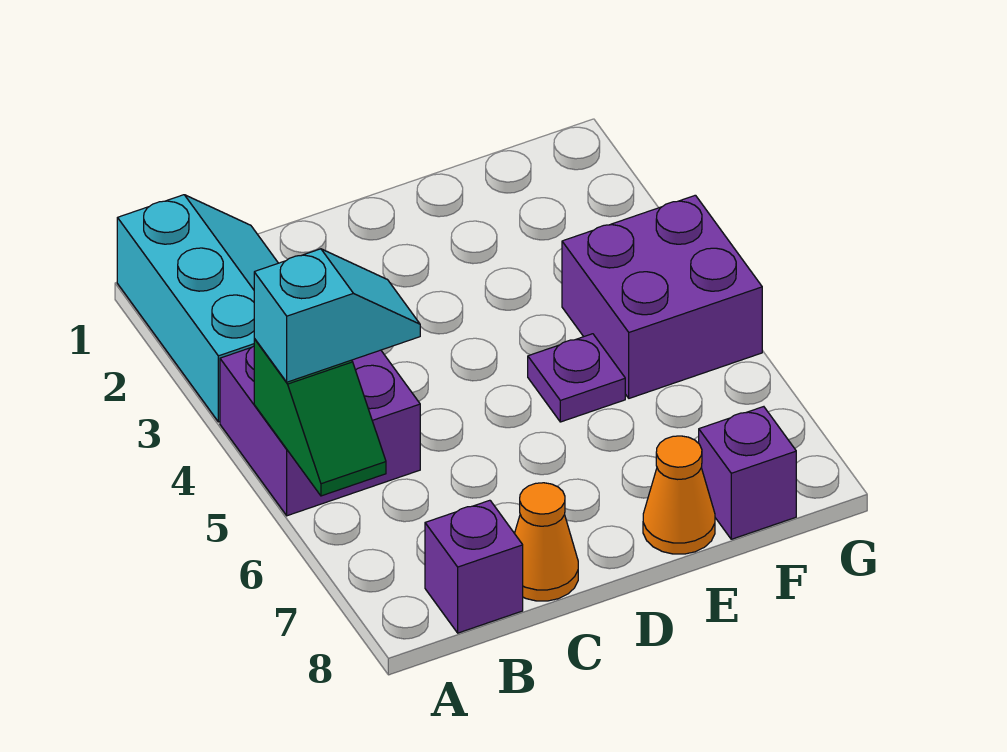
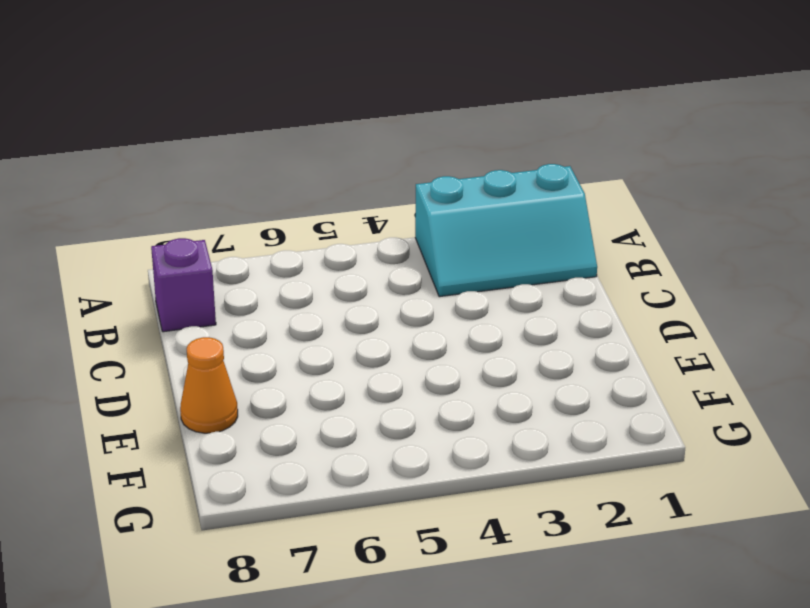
none -> purple 2x2 brick [220,346,420,516]
none -> orange 1x1 cone [514,483,578,601]

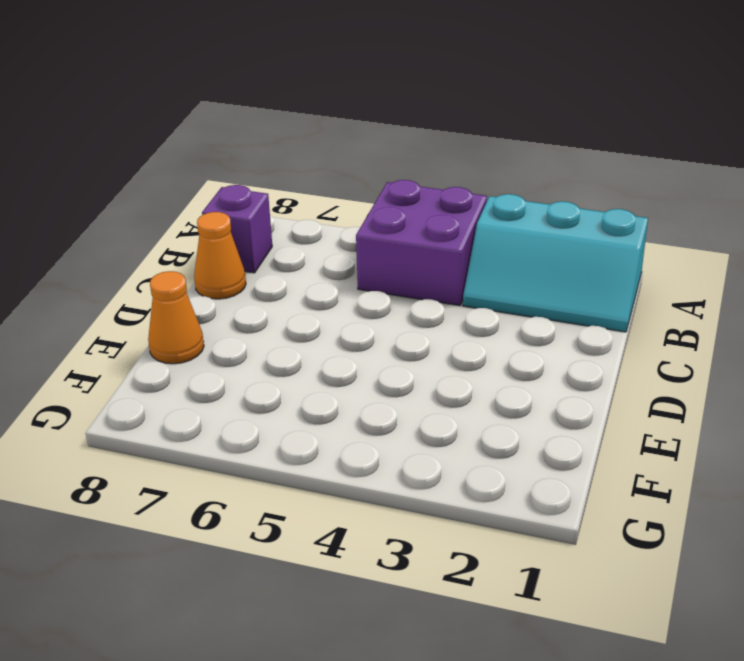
none -> purple 1x1 plate [528,334,625,422]
none -> purple 2x2 brick [562,195,762,398]

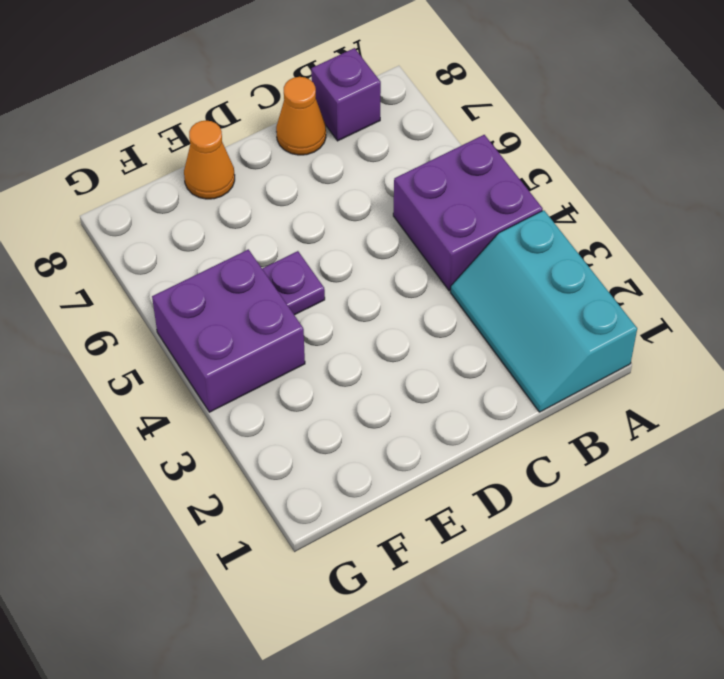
none -> purple 1x1 brick [699,407,796,539]
none -> green 1x2 slope [254,338,386,496]

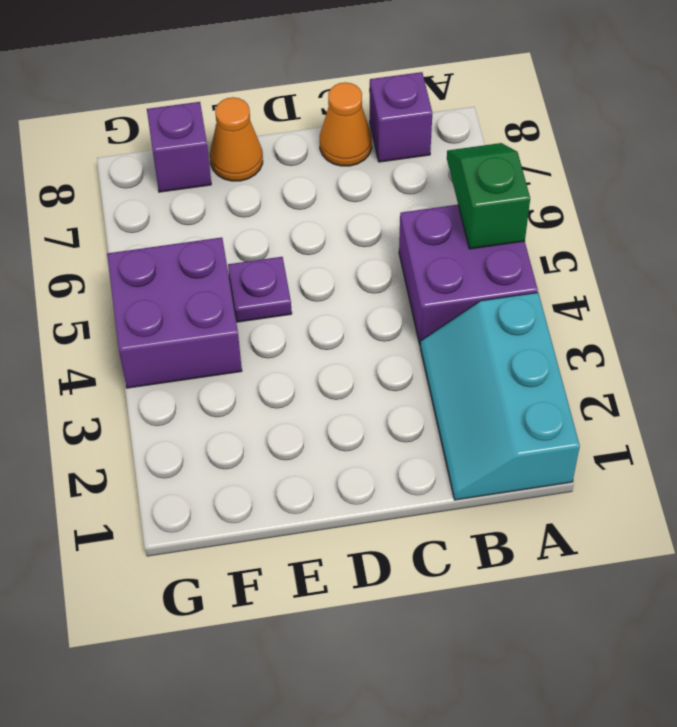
none -> cyan 1x2 slope [254,249,420,382]

